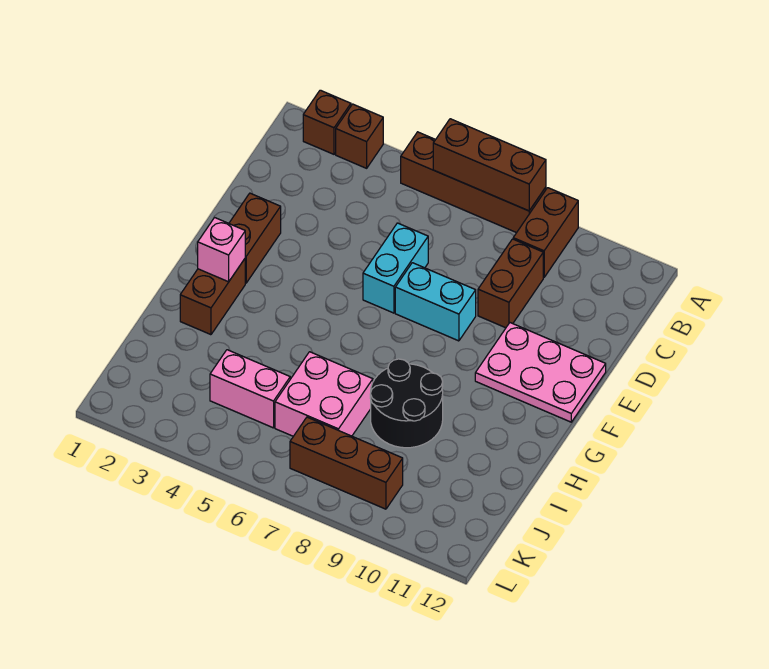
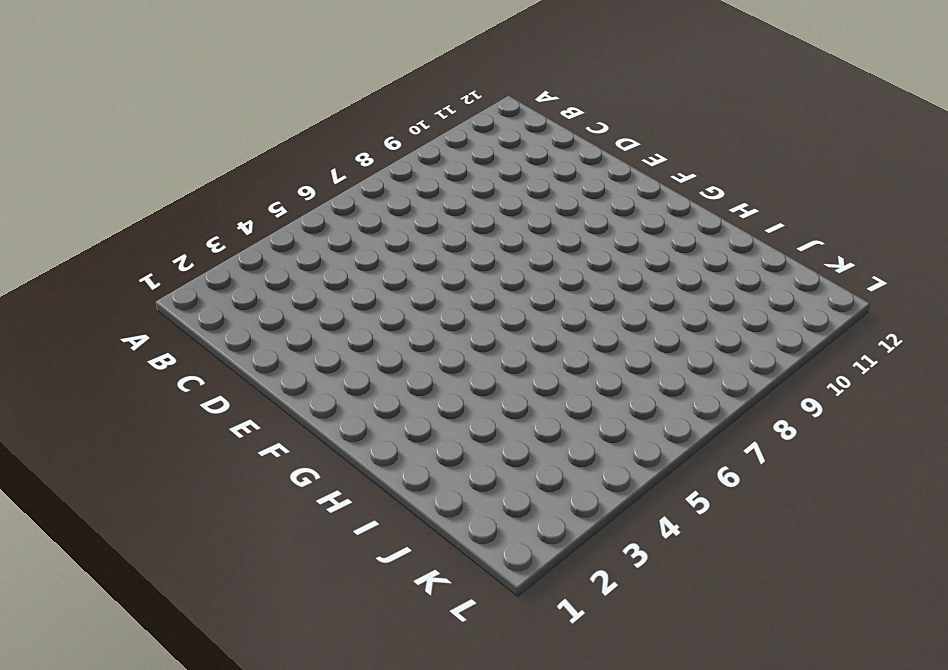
none -> brown 1x1 brick [303,90,351,154]
none -> brown 1x1 brick [336,104,383,168]
none -> brown 1x4 brick [401,132,546,233]

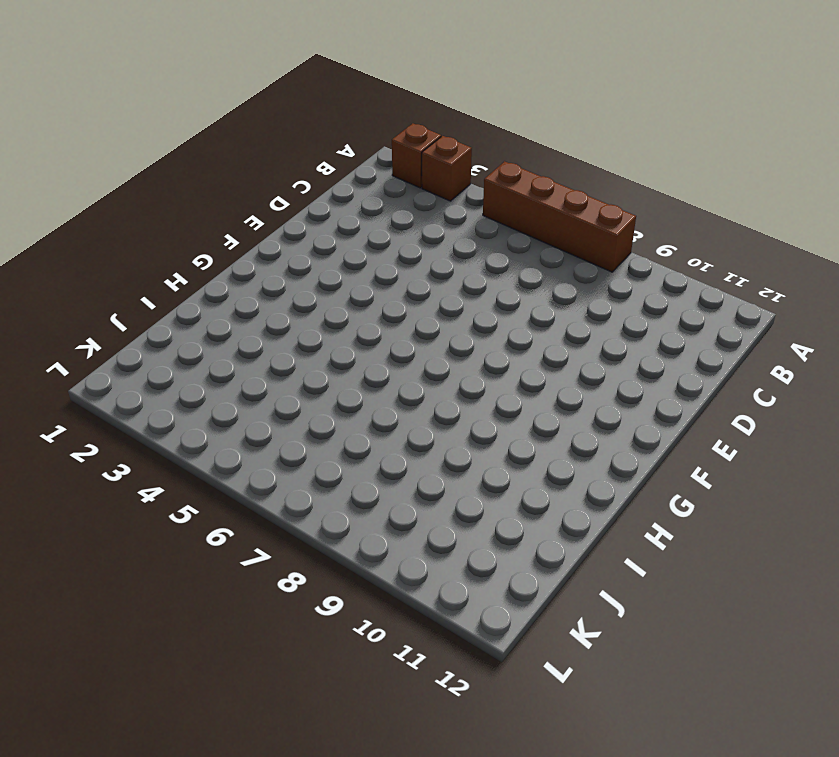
none -> brown 1x2 brick [513,188,578,277]
none -> brown 1x2 brick [478,239,543,328]
none -> cyan 1x2 brick [363,223,428,313]

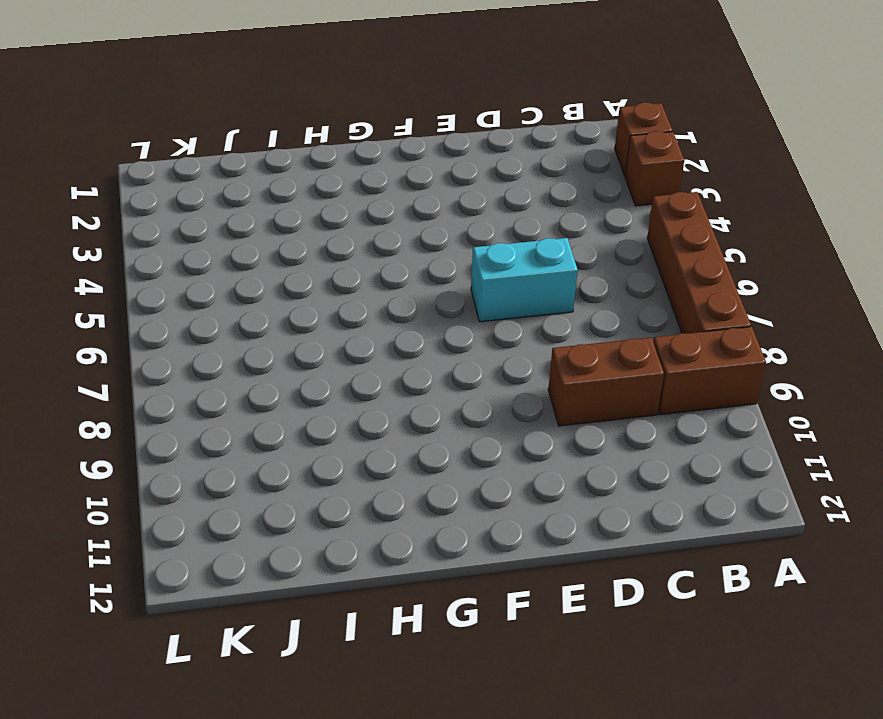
none -> brown 1x2 brick [229,193,281,283]
none -> cyan 1x2 brick [395,263,476,341]
none -> pink 2x3 plate [475,323,606,422]

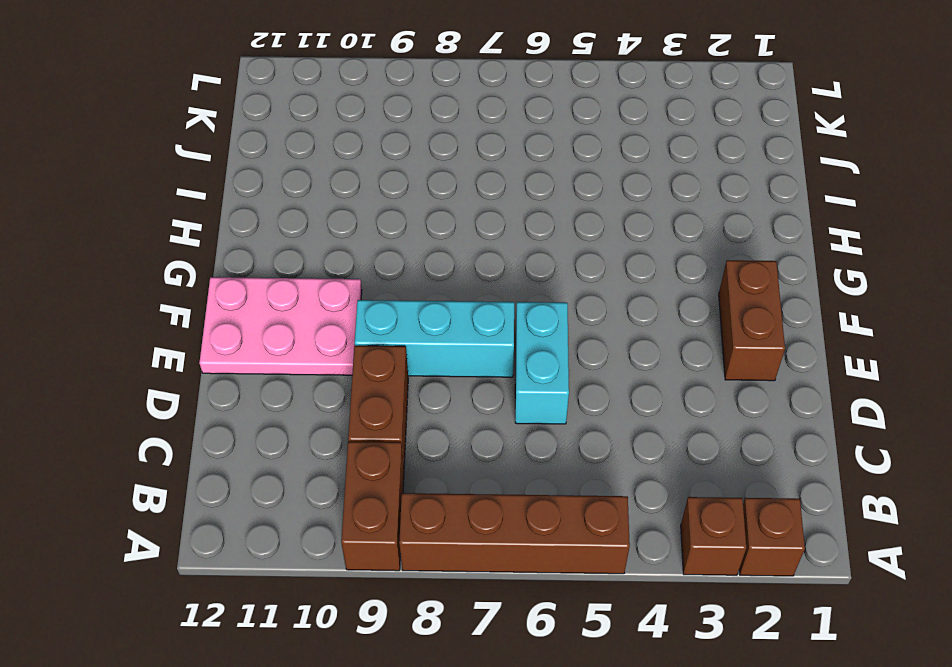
cyan 1x3 brick [355,300,514,377] -> cyan 1x2 brick [395,263,476,341]
none -> brown 1x2 brick [180,259,245,335]
none -> black 2x2 round brick [370,359,443,448]
none -> pink 2x2 brick [275,352,373,436]

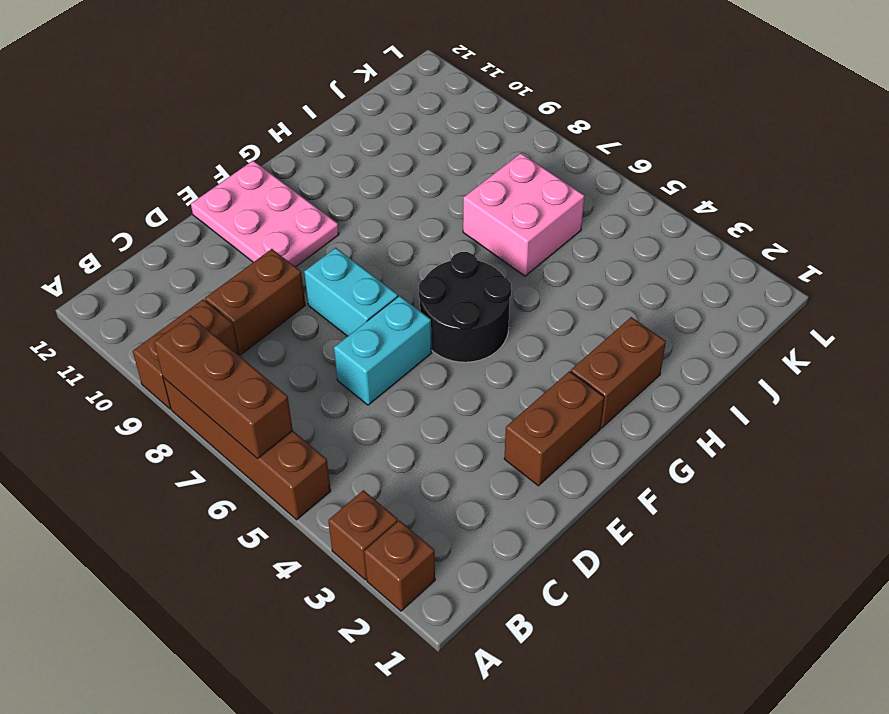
black 2x2 round brick [419,252,511,362] -> black 2x2 round brick moved to [370,359,443,448]
none -> pink 1x2 brick [210,350,290,428]
none -> brown 1x3 brick [290,417,403,509]
none -> pink 1x1 brick [198,218,245,282]

